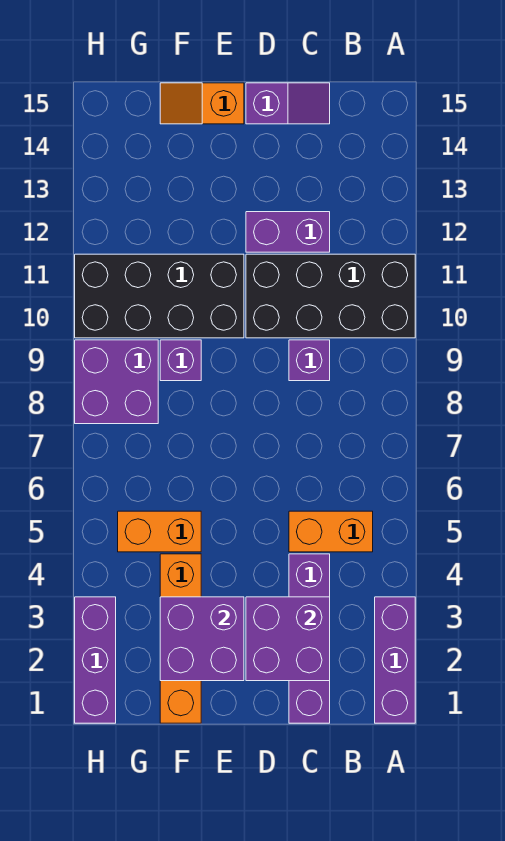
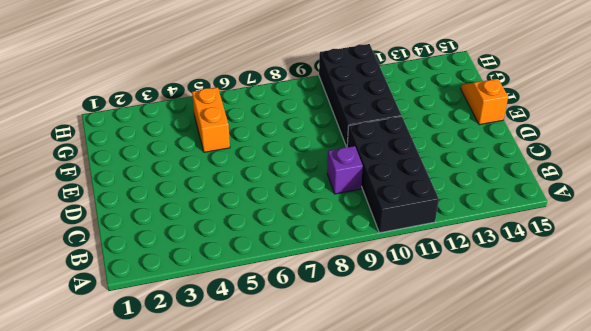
none -> purple 1x3 brick [375,597,415,723]
none -> orange 1x2 brick [289,511,373,552]
none -> purple 1x4 brick [289,554,330,723]

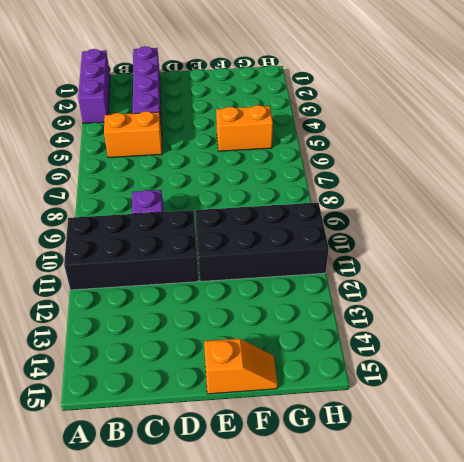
none -> purple 1x2 brick [246,212,330,252]
none -> purple 1x2 slope [246,83,330,124]
none -> orange 1x4 brick [160,554,201,723]

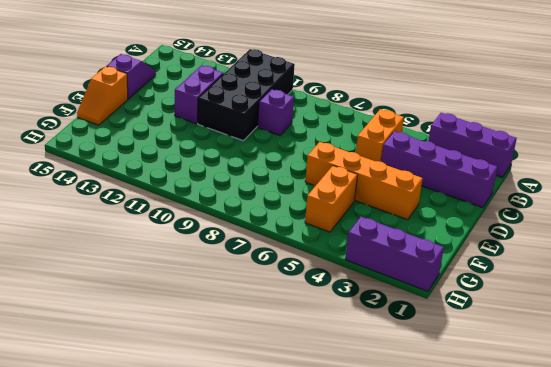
orange 1x4 brick [305,142,423,220] -> orange 1x4 brick moved to [160,554,201,723]
none -> black 2x4 brick [75,254,244,338]
none -> purple 1x1 brick [160,340,201,381]
none -> purple 2x2 brick [75,340,158,424]

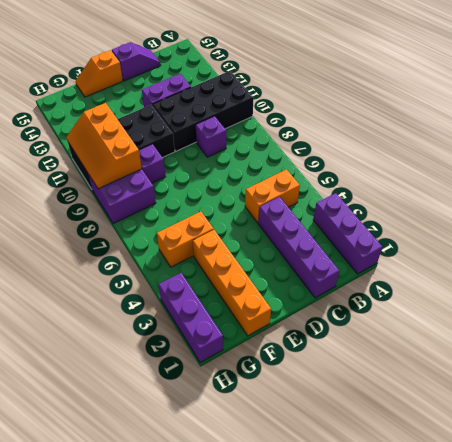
orange 2x3 slope [67,103,142,189] -> none
none -> purple 2x2 brick [246,597,330,681]
none -> purple 2x2 brick [160,597,244,681]

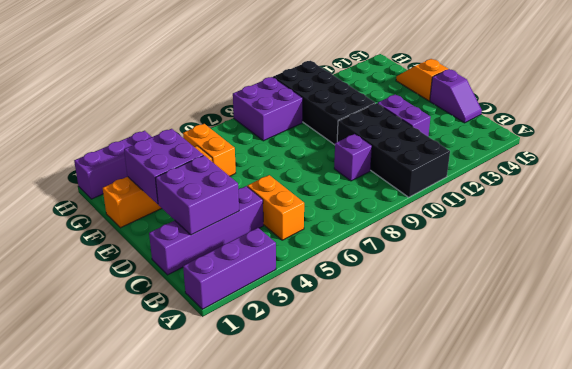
none -> purple 1x1 brick [160,340,201,381]

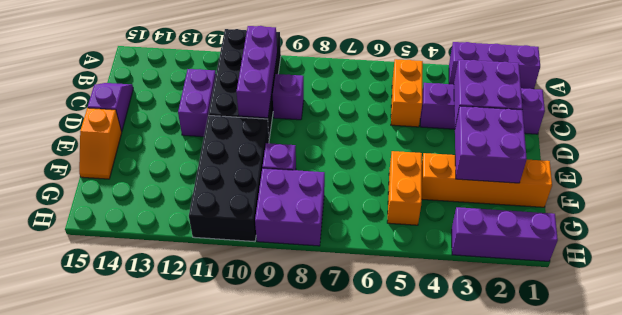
purple 1x3 brick [236,26,277,118] -> none

